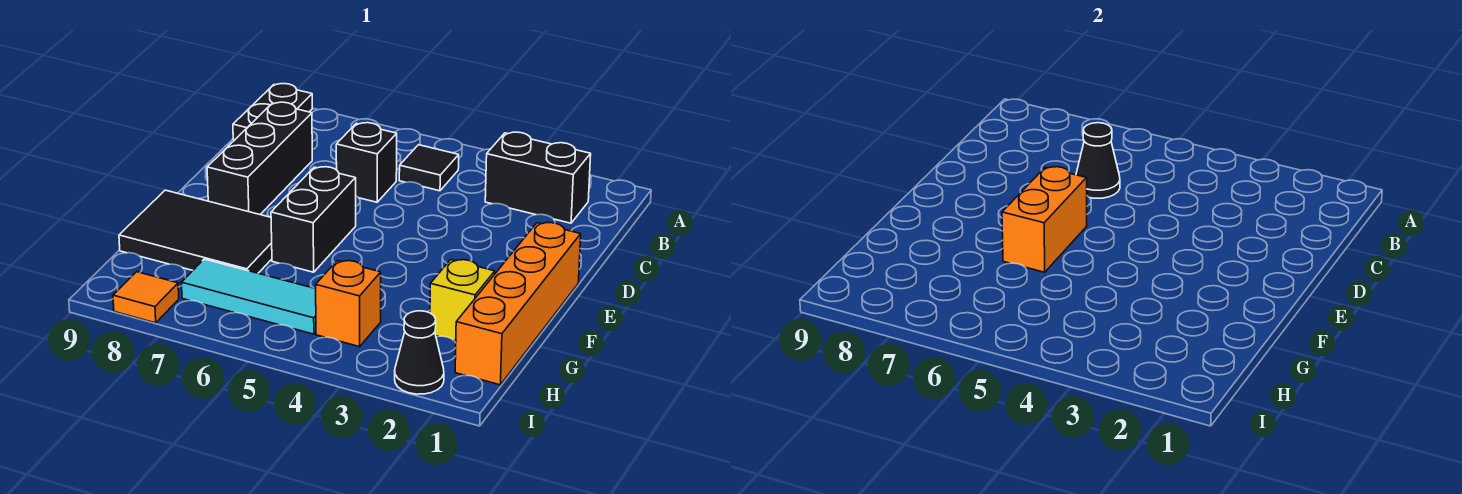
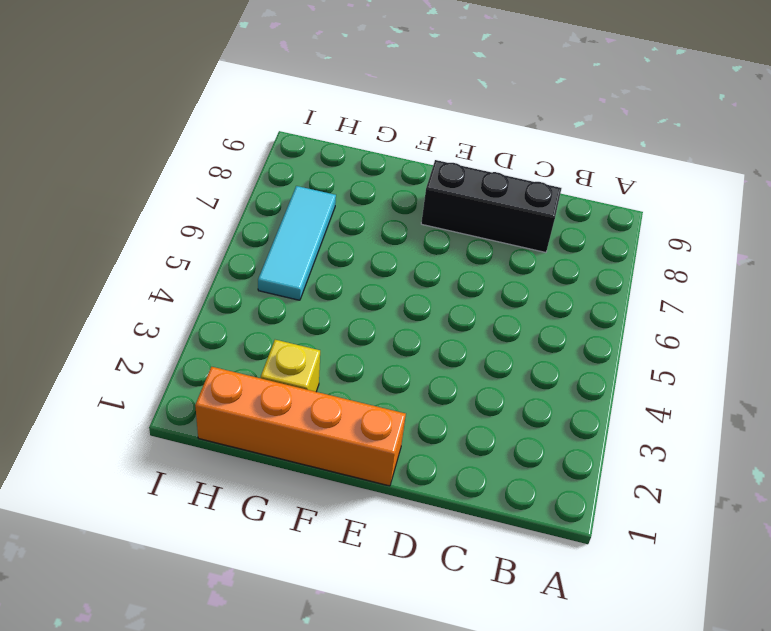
none -> black 1x2 plate [233,84,312,140]
none -> black 1x2 brick [485,132,591,223]
none -> black 1x1 tile [399,145,459,191]

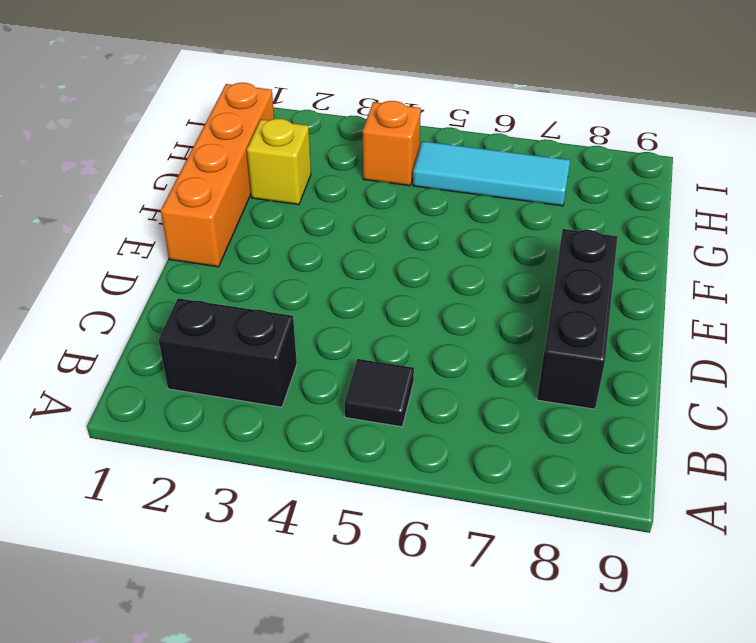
none -> black 1x2 plate [233,84,312,140]
none -> black 1x1 brick [336,123,397,202]
none -> black 1x2 brick [271,167,356,272]

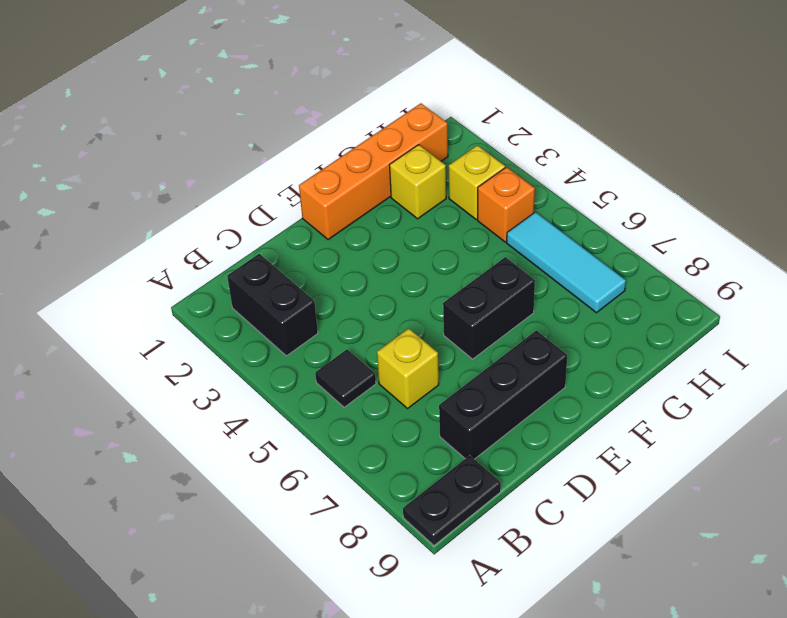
yellow 1x1 brick [377,328,439,408] -> black 1x1 brick [336,123,397,202]
yellow 1x1 brick [449,145,505,219] -> none
none -> black 2x3 tile [119,190,272,273]
none -> black 1x1 cone [395,311,444,394]
none -> orange 1x1 tile [113,272,179,323]

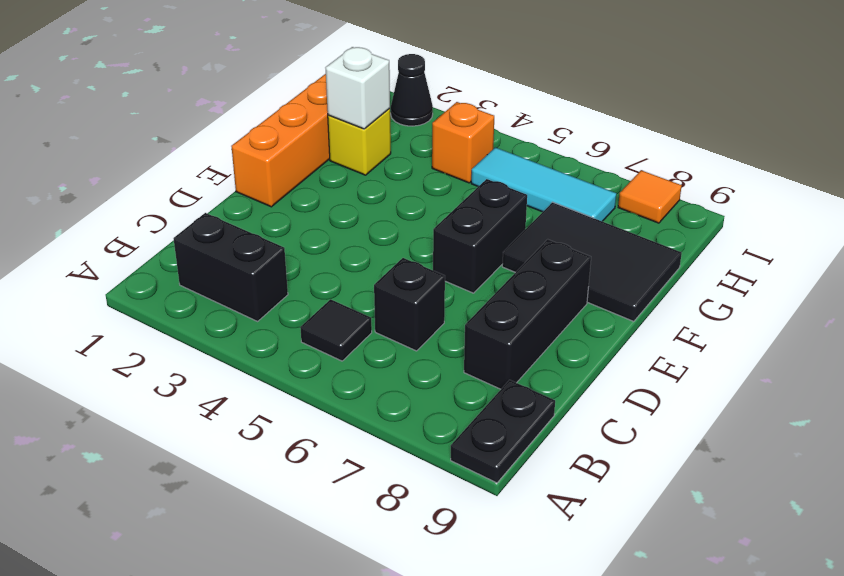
white 1x1 brick [325,47,390,129] -> none
none -> black 1x1 cone [1076,123,1120,198]
none -> orange 1x2 brick [1002,167,1087,272]

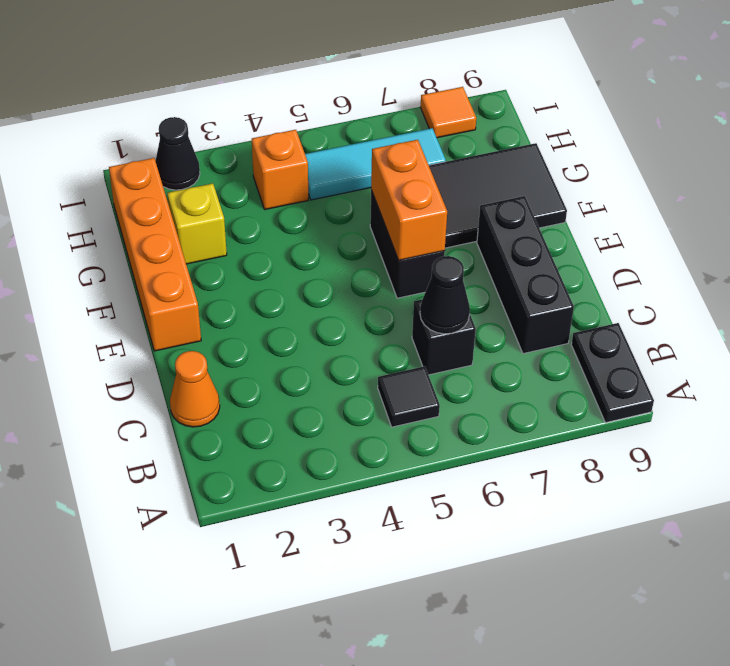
orange 1x1 cone [170,351,220,427] -> none
none -> black 1x2 brick [485,132,591,223]

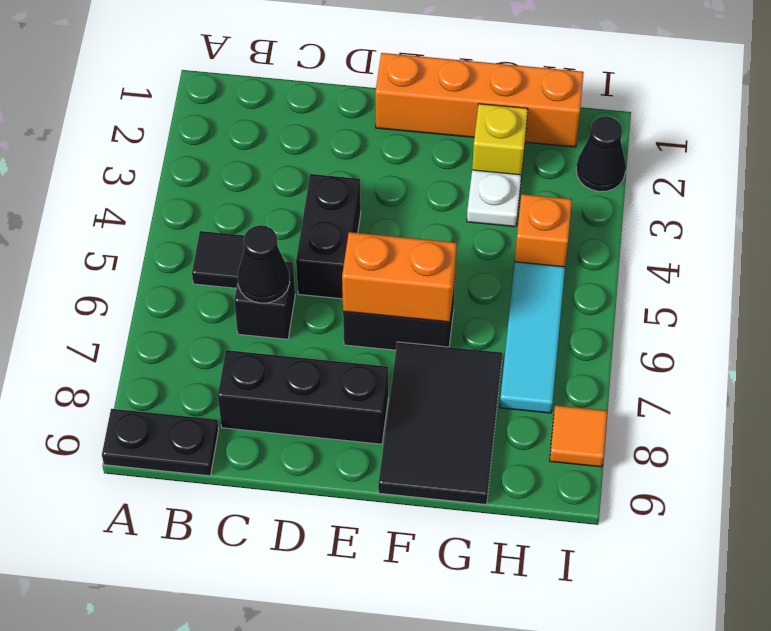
black 1x2 brick [296,174,361,299] -> black 1x2 brick moved to [485,132,591,223]
white 1x1 plate [467,170,521,227] -> none

